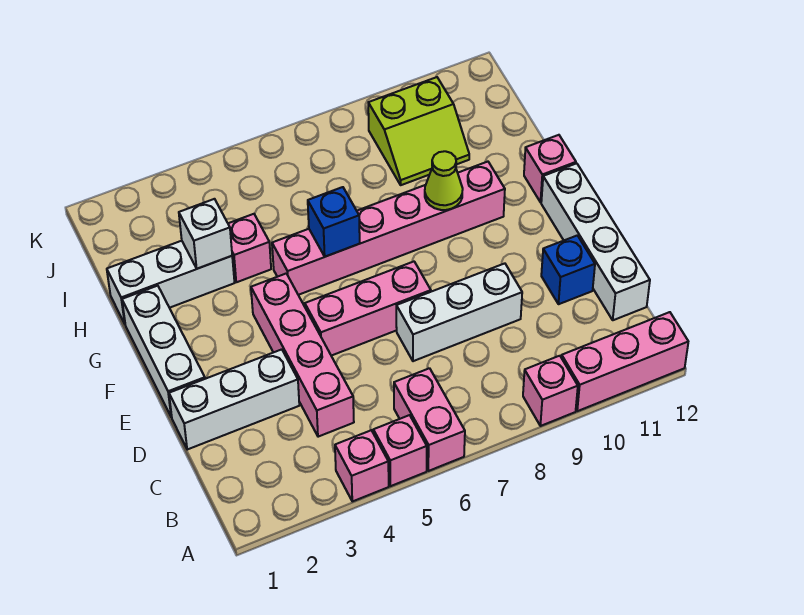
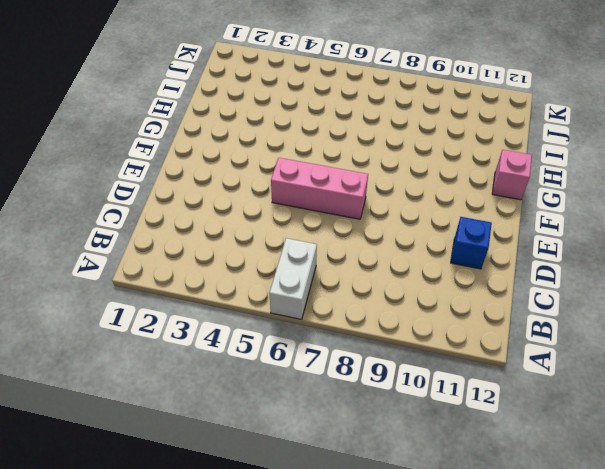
white 1x2 brick [269,238,317,319] -> pink 1x2 brick [394,368,465,471]
none -> pink 1x1 brick [335,430,389,501]
none -> pink 1x1 brick [373,415,427,486]
none -> pink 1x1 brick [523,356,578,426]

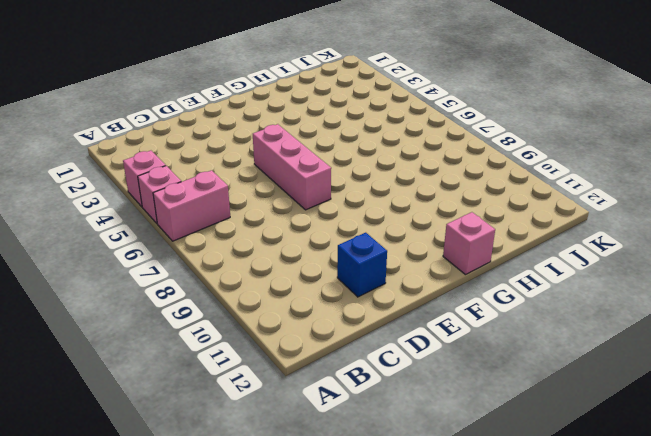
none -> pink 1x1 brick [523,356,578,426]
none -> pink 1x3 brick [562,312,688,411]
none -> pink 1x4 brick [251,274,354,437]

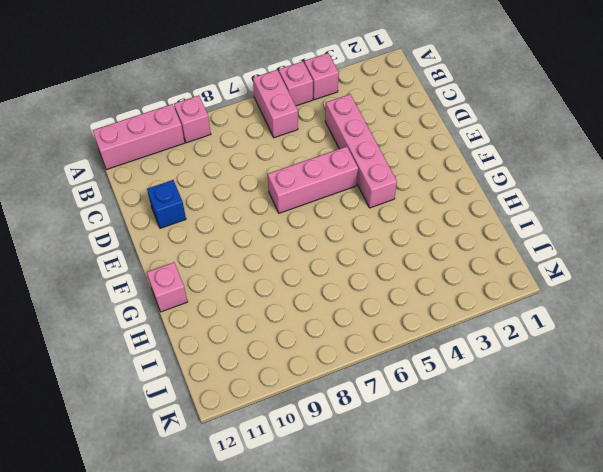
none -> white 1x4 brick [541,163,650,320]
none -> white 1x3 brick [169,349,299,449]
none -> white 1x3 brick [396,263,522,361]

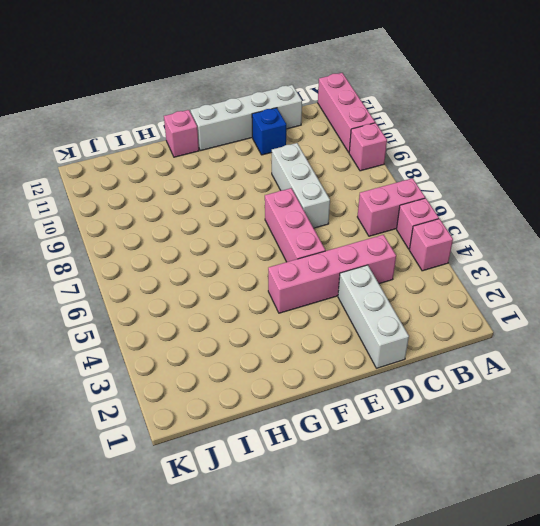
none -> white 1x3 brick [122,286,205,417]
none -> pink 1x6 brick [272,162,505,295]
none -> white 1x3 brick [107,241,234,324]

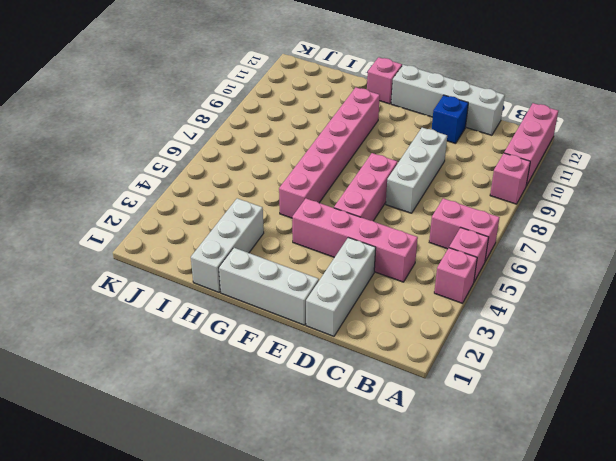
none -> pink 1x1 brick [228,214,271,282]
none -> lime 2x2 slope [368,77,469,185]
none -> blue 1x1 brick [308,187,360,257]

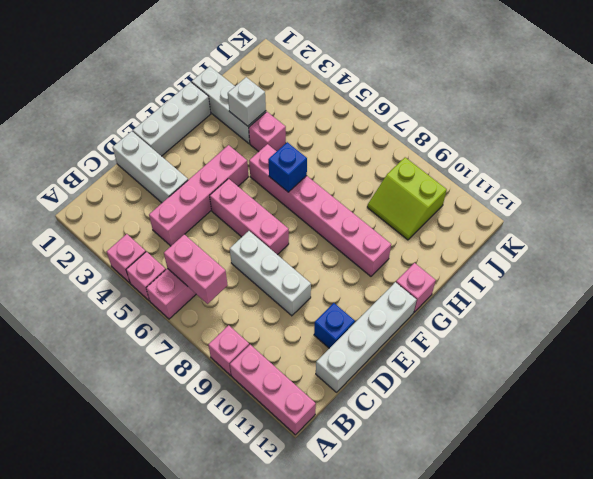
pink 1x2 brick [164,234,228,304] -> none
none -> lime 1x1 cone [425,151,463,210]

